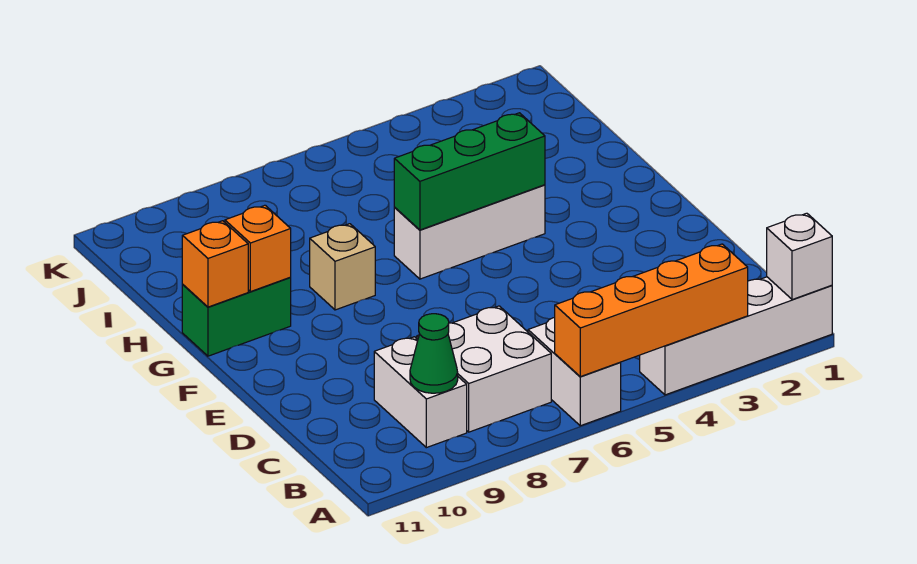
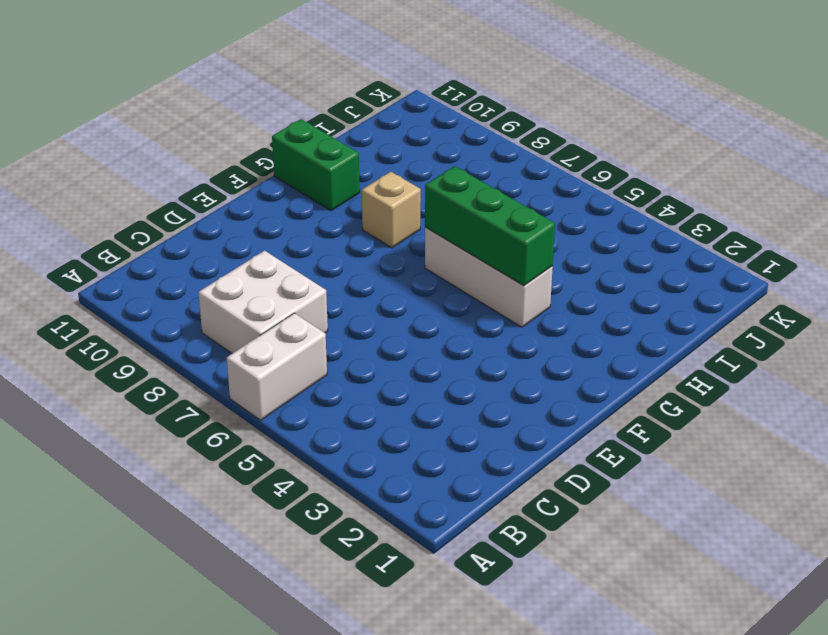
none -> white 1x4 brick [640,277,832,395]
none -> white 1x2 brick [374,337,467,448]
none -> white 1x1 brick [767,213,832,300]

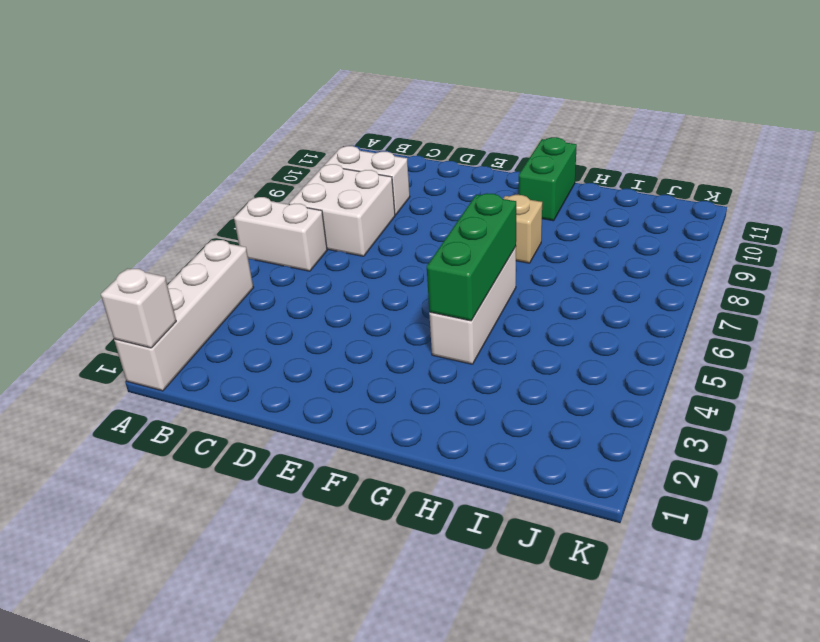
none -> orange 1x4 brick [555,244,748,377]
none -> green 1x1 cone [410,314,458,393]
none -> orange 1x1 brick [225,205,291,292]

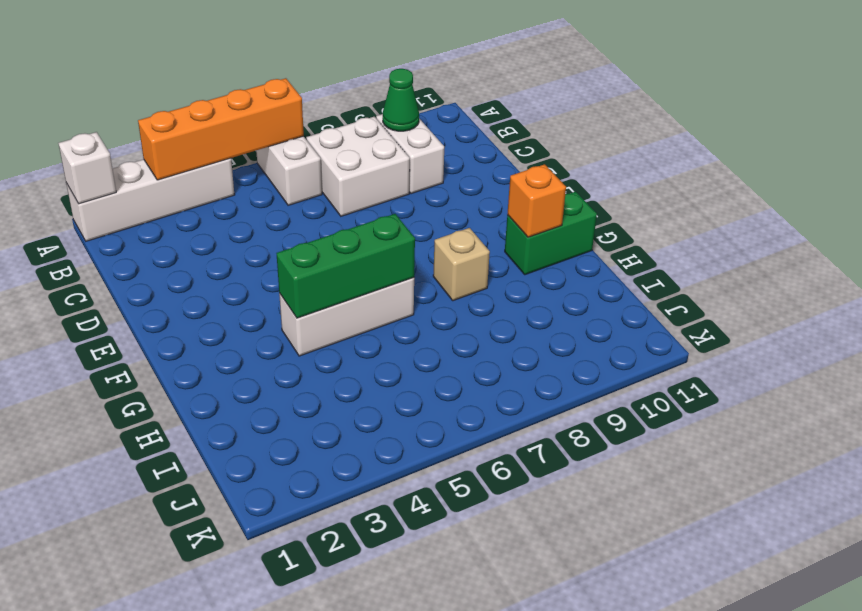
none -> orange 1x1 brick [182,221,248,307]

